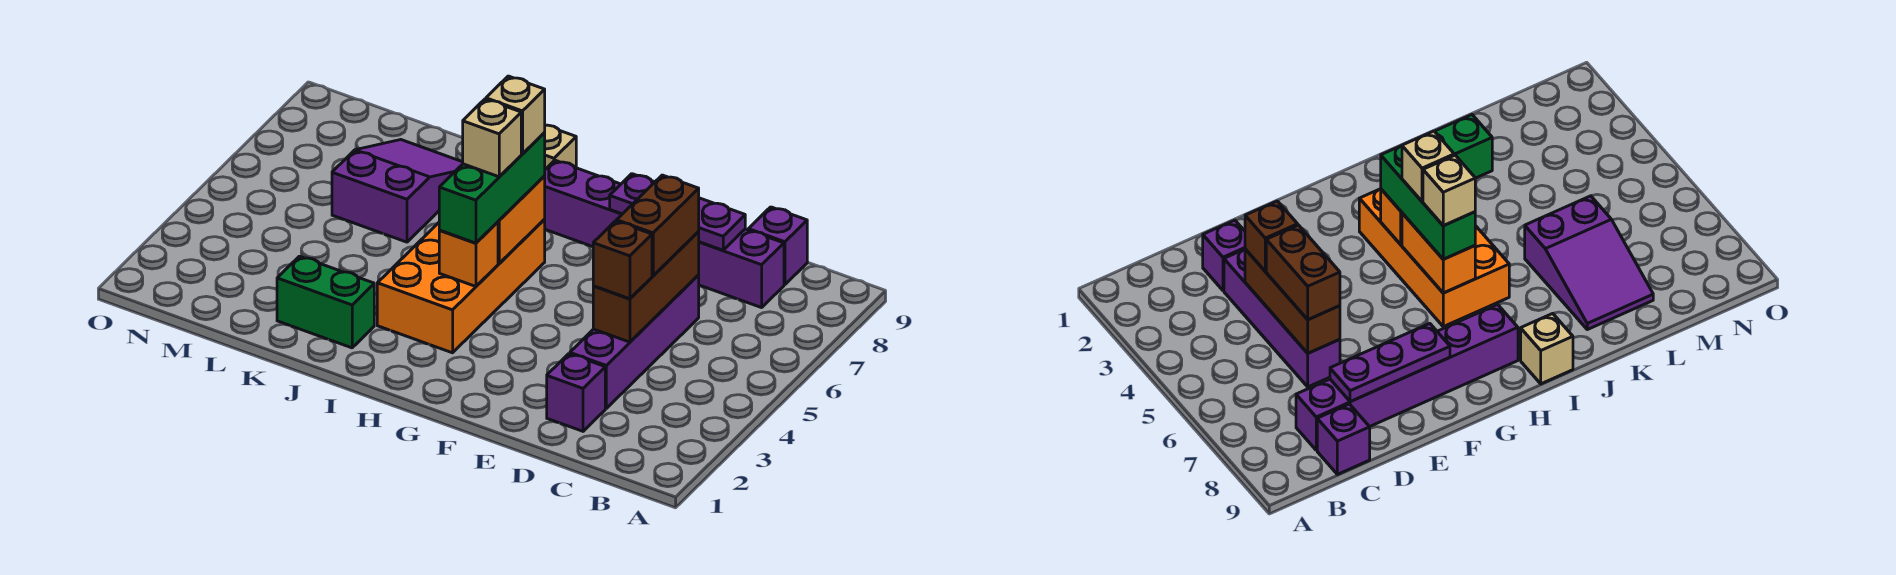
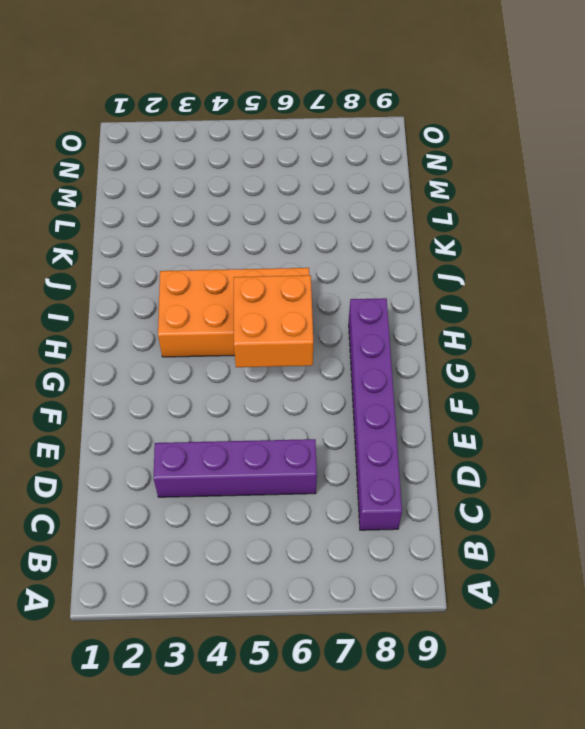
orange 2x2 brick [234,275,313,367] -> orange 1x2 brick [498,176,545,263]
none -> purple 1x1 brick [748,207,807,285]
none -> purple 1x1 brick [547,354,605,431]
none -> tan 1x1 brick [545,125,576,169]

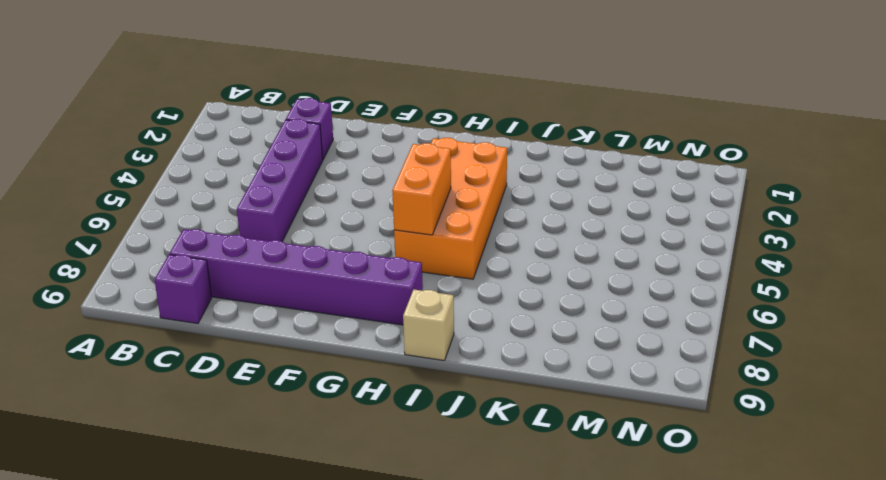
none -> green 1x2 brick [277,256,374,348]
none -> purple 2x3 slope [332,140,463,242]
none -> brown 1x3 brick [593,232,699,342]

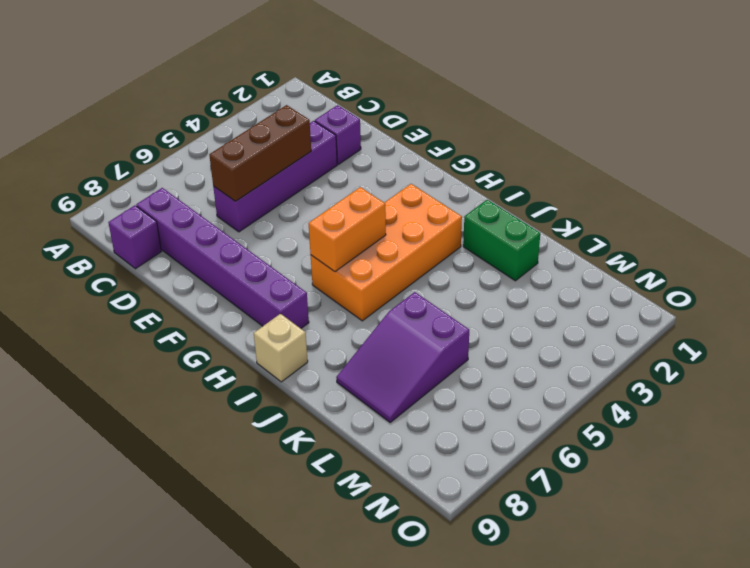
none -> purple 1x3 plate [610,174,745,250]
none -> orange 1x1 brick [439,222,498,286]
none -> brown 1x1 brick [593,221,652,299]

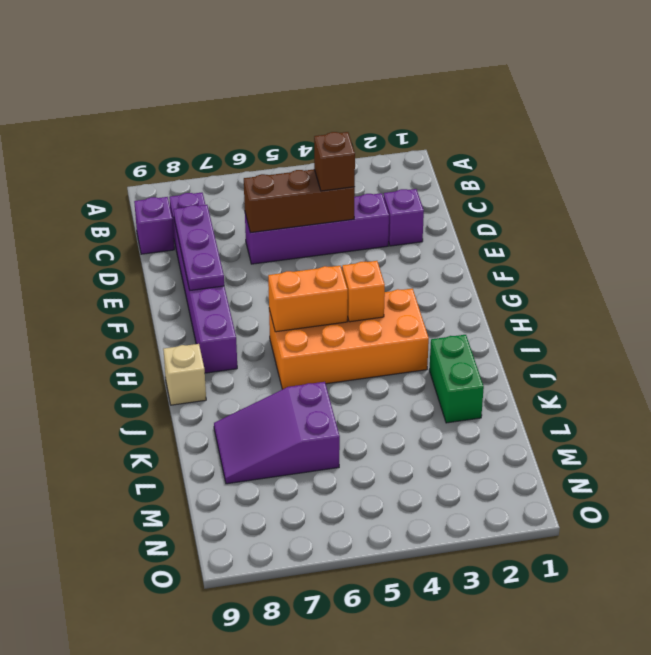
none -> brown 1x2 brick [617,175,699,276]
none -> green 1x3 brick [439,132,545,243]
none -> tan 1x1 brick [463,99,521,177]

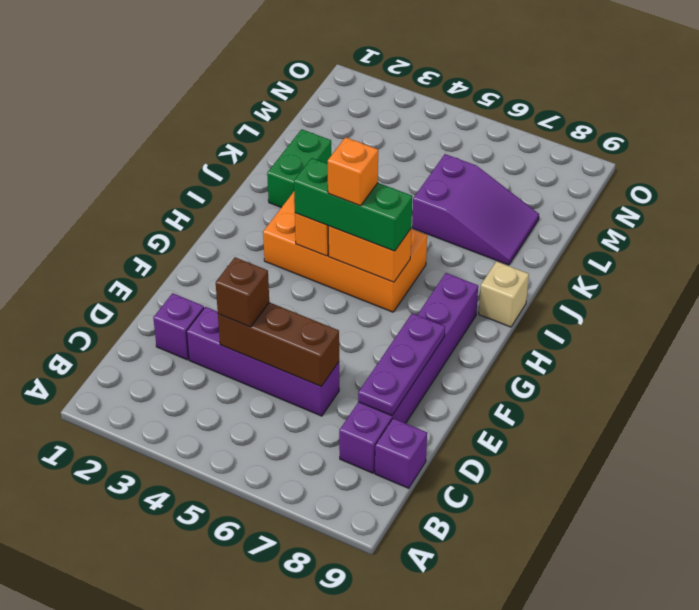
orange 1x1 brick [328,137,378,206] -> tan 1x1 brick [463,99,521,177]
none -> brown 1x2 brick [617,175,699,276]
none -> tan 1x1 brick [486,76,545,154]

